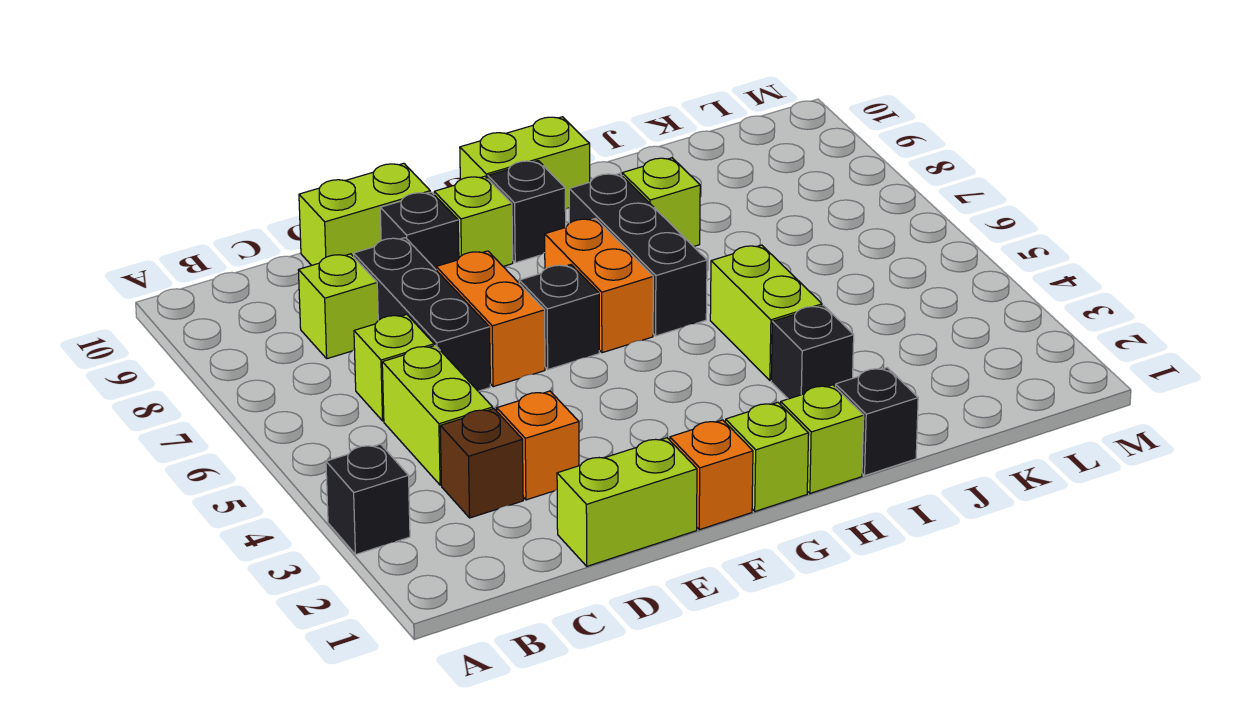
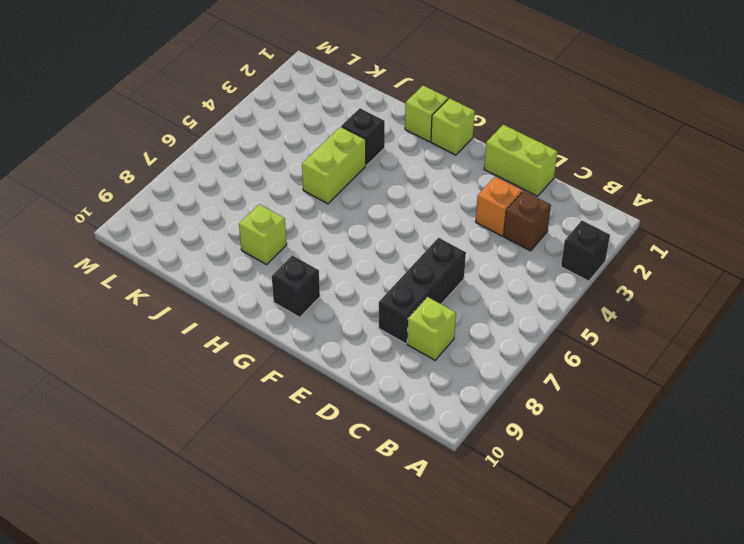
none -> lime 1x2 brick [382,345,493,485]
none -> lime 1x1 brick [354,314,434,421]
none -> lime 1x2 brick [299,163,430,265]

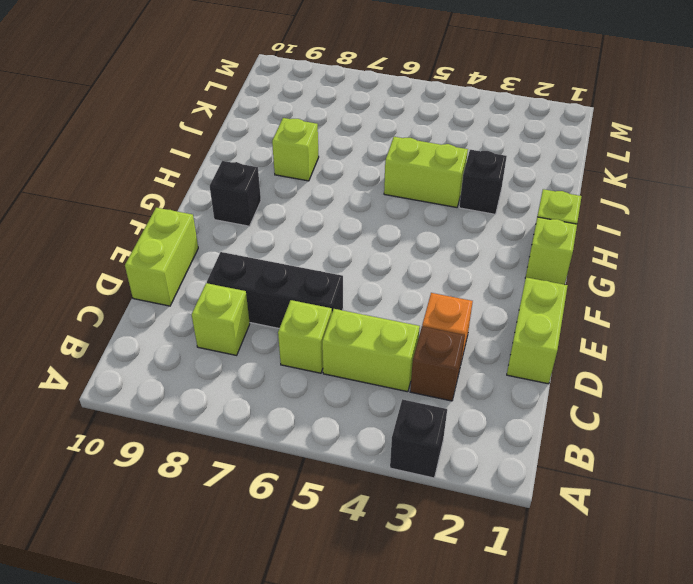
none -> orange 1x2 brick [436,251,545,387]
none -> black 1x1 brick [380,192,459,269]
none -> orange 1x1 brick [670,420,753,530]

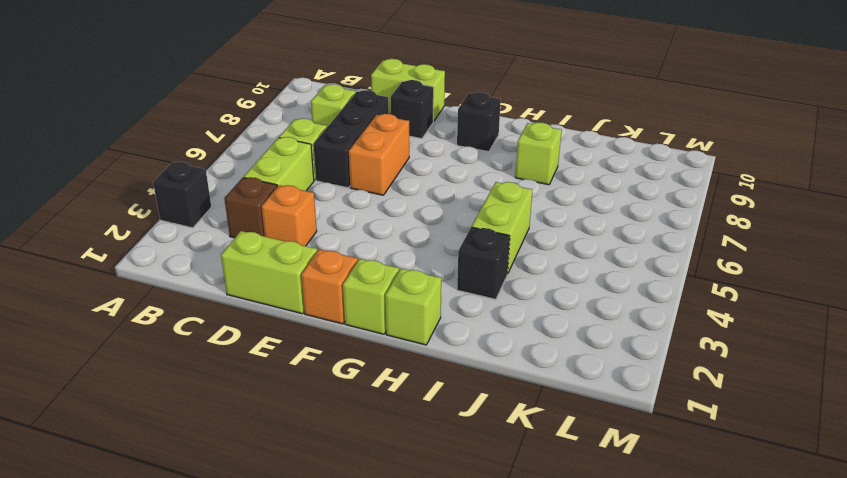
none -> black 1x1 brick [519,265,599,369]
none -> lime 1x1 brick [434,176,513,267]
none -> orange 1x2 brick [545,219,653,353]

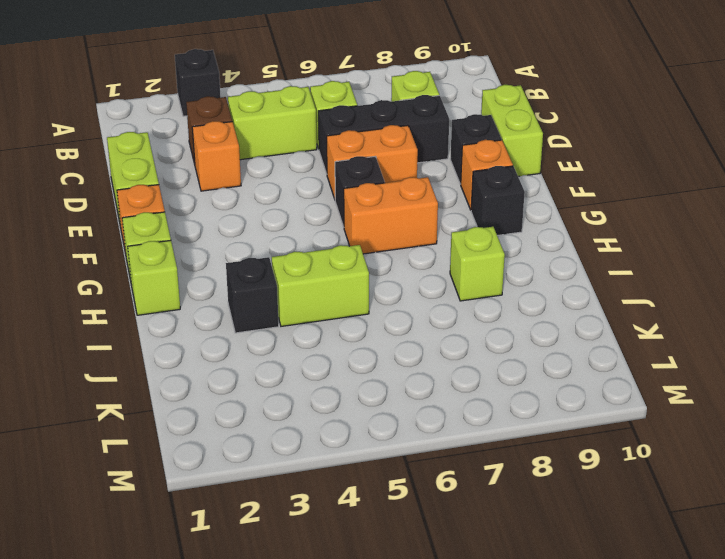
orange 1x1 brick [461,140,513,210] -> lime 1x1 brick [434,176,513,267]
none -> lime 1x2 brick [460,117,590,210]
none -> black 1x3 brick [569,174,707,336]
none -> black 1x1 brick [835,368,918,475]

